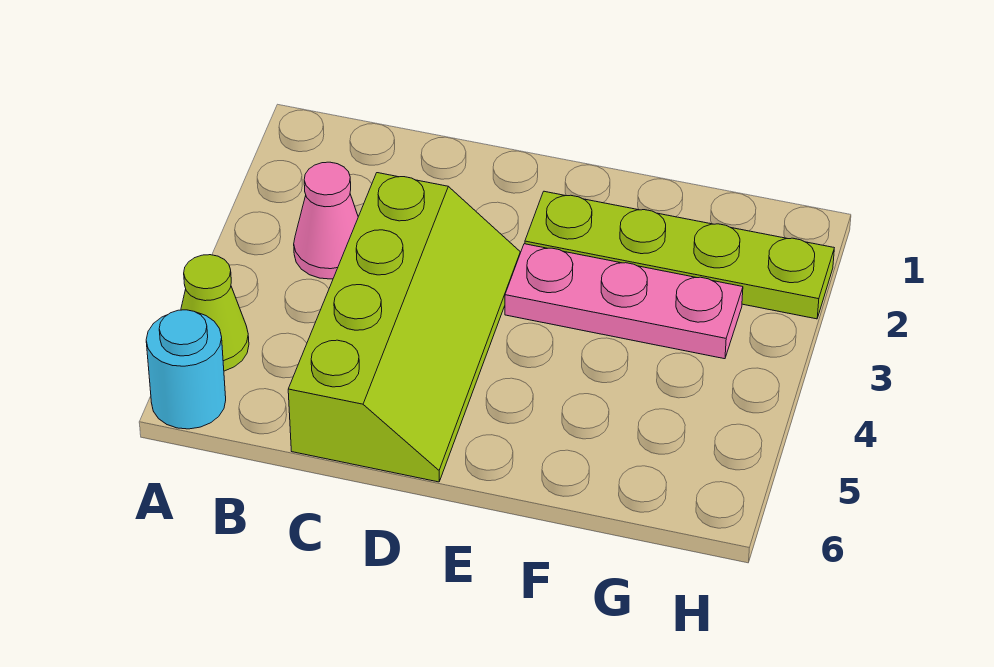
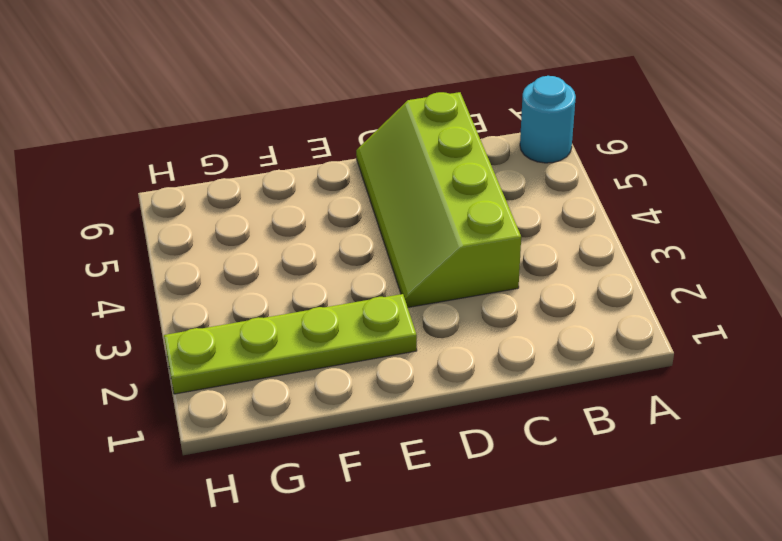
none -> lime 1x1 cone [181,255,249,371]
none -> pink 1x1 cone [294,162,358,279]

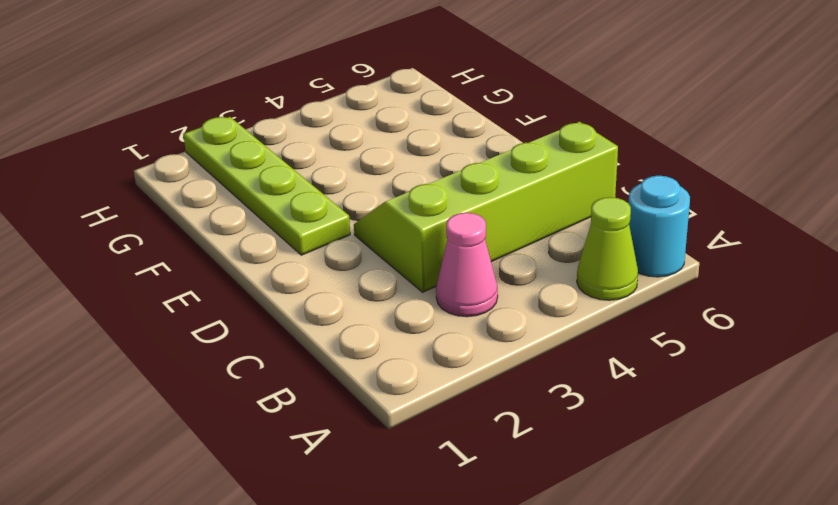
none -> pink 1x3 plate [505,244,743,359]

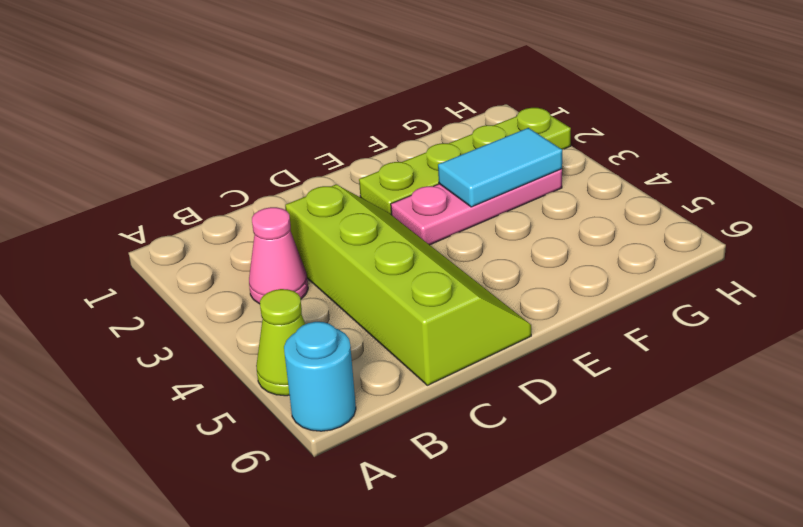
cyan 1x2 tile [438,128,562,207] -> none

